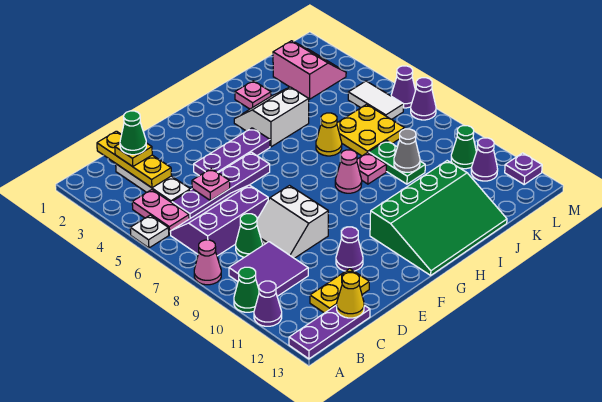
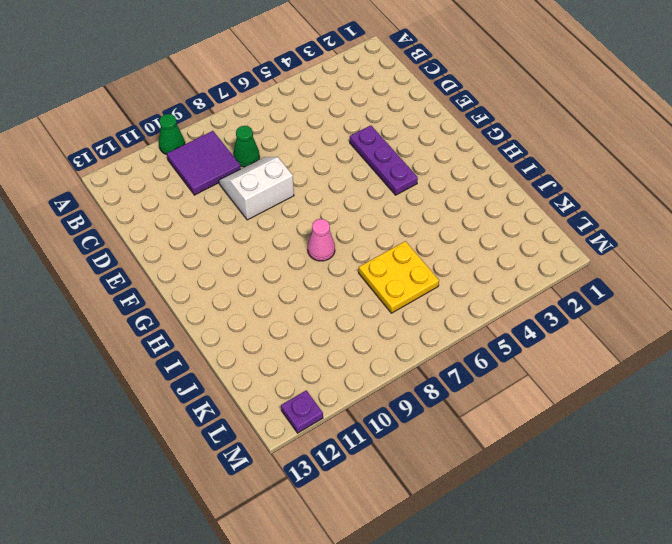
none -> white 1x1 plate [130,215,169,248]
none -> pink 1x1 cone [194,240,221,285]
none -> purple 1x1 cone [254,281,282,326]
none -> purple 1x3 plate [289,305,370,359]

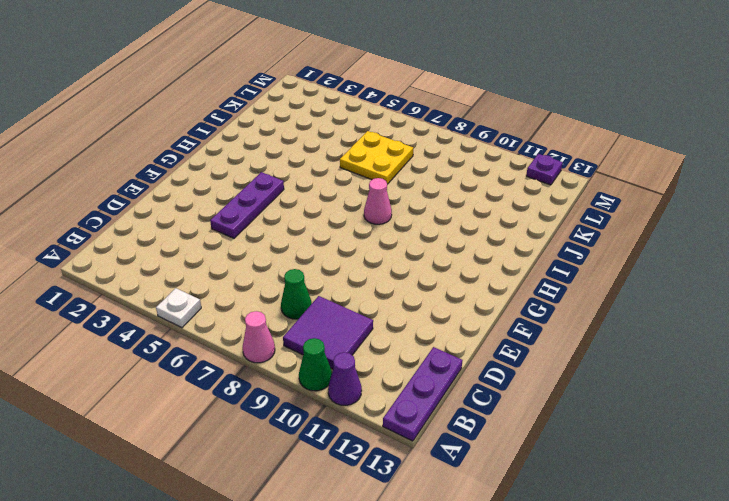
none -> pink 1x2 plate [132,190,189,235]
none -> purple 2x3 slope [170,185,268,256]
none -> white 1x3 plate [116,164,190,203]
none -> purple 1x4 plate [172,152,270,219]

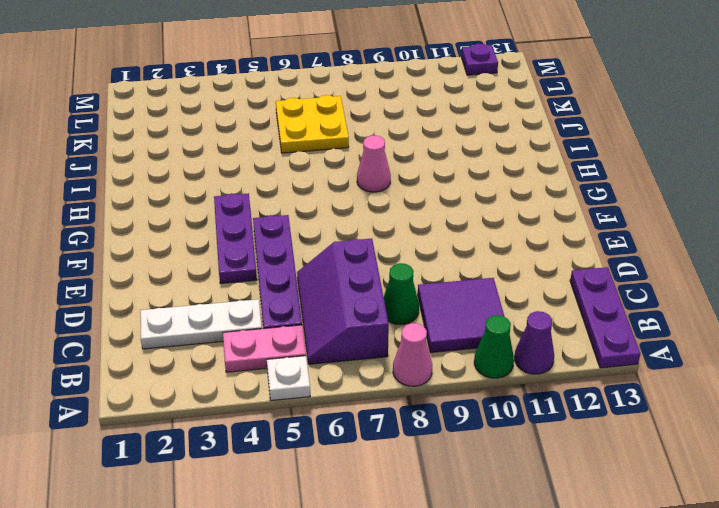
none -> yellow 1x2 plate [310,269,369,313]
none -> white 2x2 slope [257,186,328,258]
none -> purple 1x1 cone [336,227,363,271]
none -> green 3x4 slope [370,161,507,275]

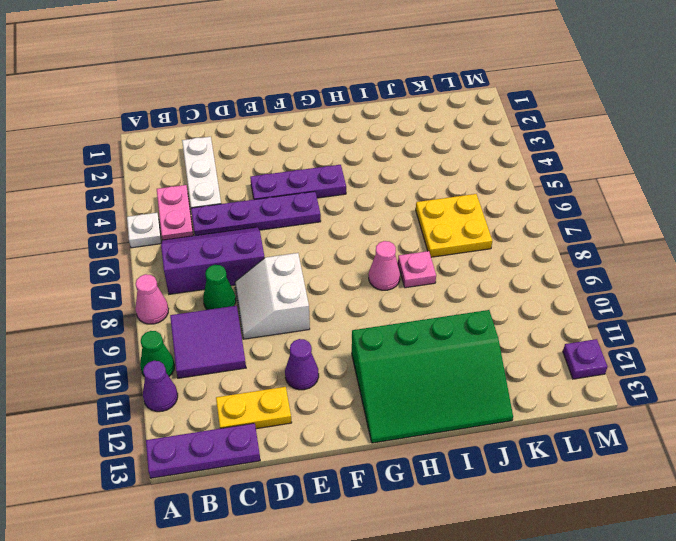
none -> white 2x2 slope [234,87,309,147]
none -> pink 1x1 plate [235,81,271,109]
none -> yellow 1x1 cone [316,113,342,156]
none -> green 1x2 plate [369,140,425,184]

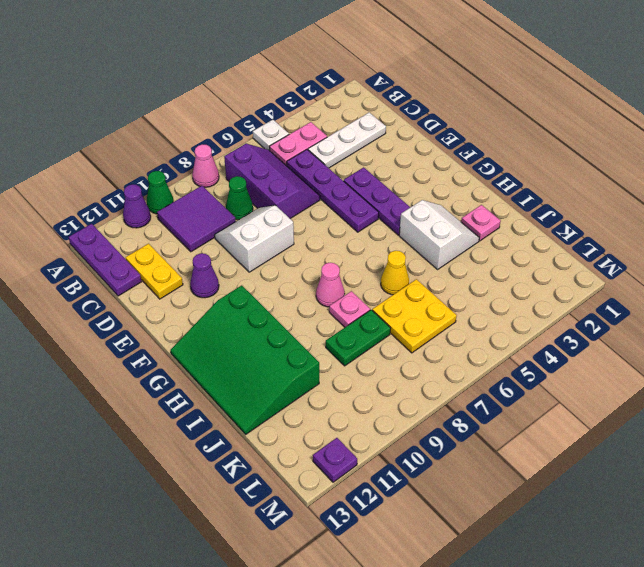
none -> pink 2x2 slope [273,41,346,99]
none -> white 1x2 tile [348,81,404,119]
none -> green 1x1 cone [451,126,476,169]
none -> purple 1x1 cone [471,138,498,181]

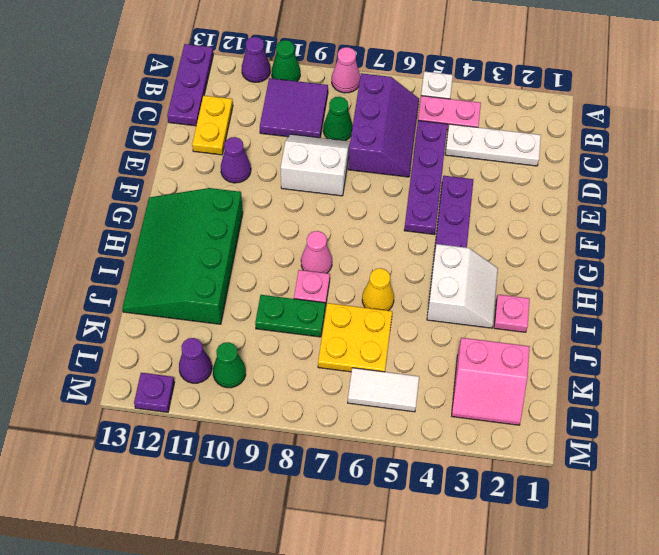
none -> purple 1x1 cone [391,66,416,108]
none -> purple 1x1 cone [411,78,436,120]
none -> yellow 1x3 plate [97,131,171,188]
none -> yellow 1x1 cone [337,273,364,318]

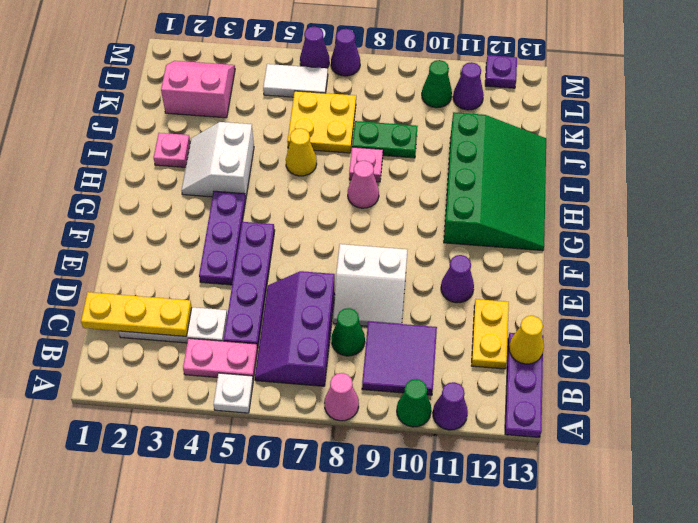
none -> pink 1x1 plate [192,169,230,201]
none -> grey 1x1 cone [394,129,420,172]
none -> yellow 1x1 plate [115,143,152,167]
none -> green 1x1 cone [120,111,146,155]

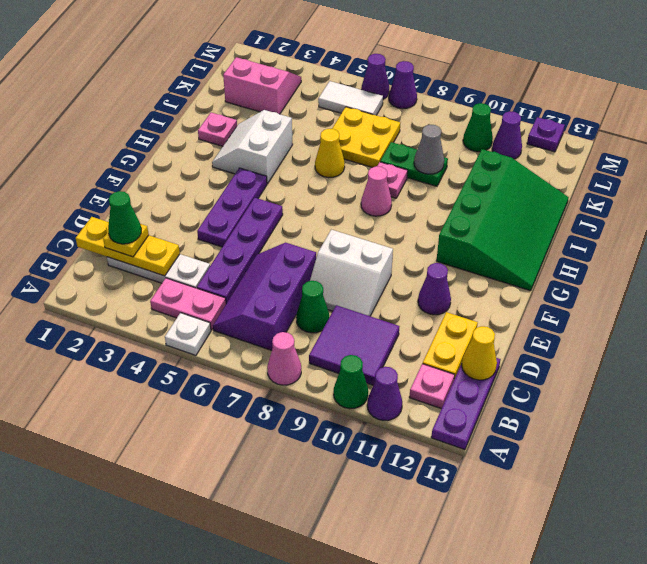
pink 1x1 plate [409,364,455,409] -> pink 1x1 plate moved to [192,169,230,201]

